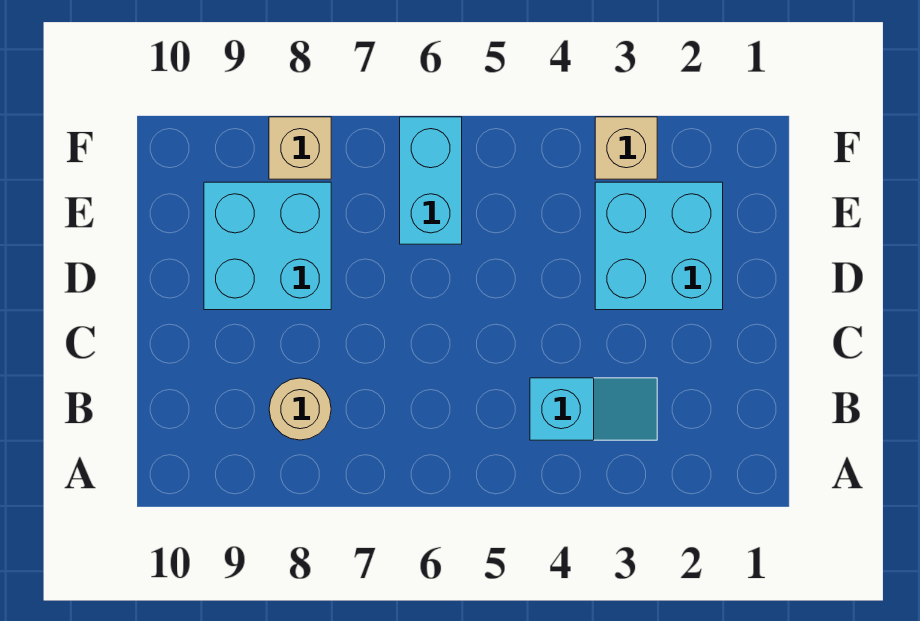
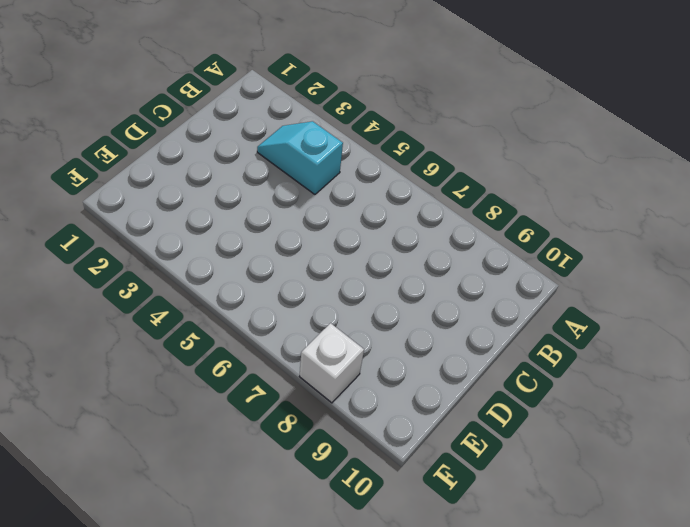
white 1x1 brick [300,323,364,403] -> tan 1x1 brick [269,117,331,179]
none -> tan 1x1 round brick [269,378,331,440]
none -> cyan 2x2 brick [595,182,723,310]

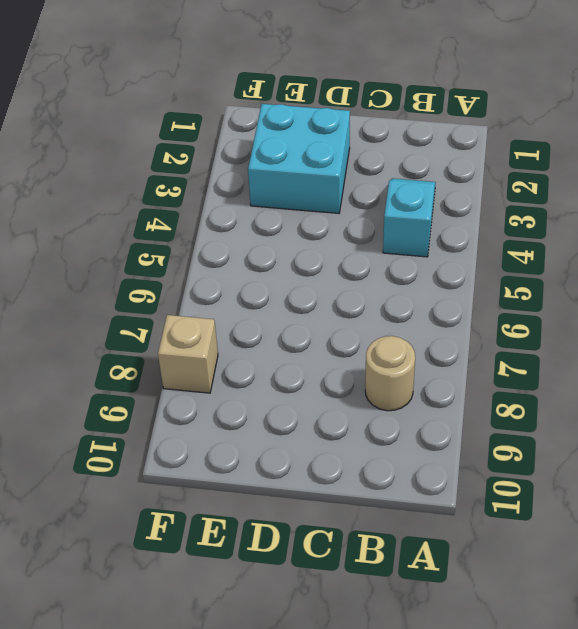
none -> cyan 2x2 brick [204,182,331,310]
none -> cyan 1x2 brick [400,117,462,244]

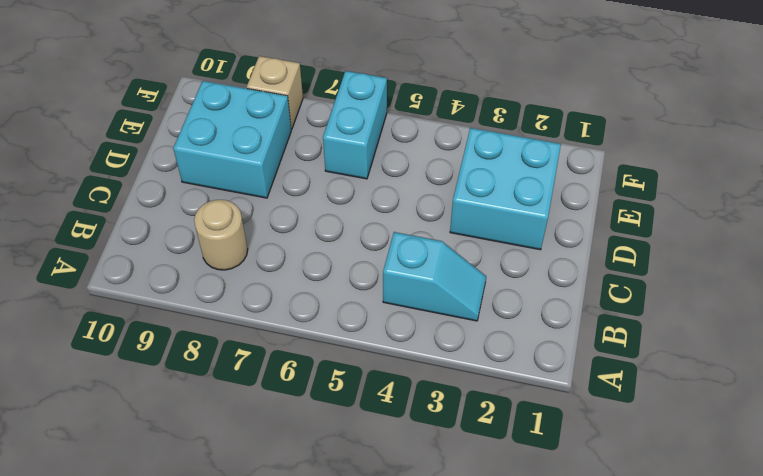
none -> tan 1x1 brick [595,117,657,179]

